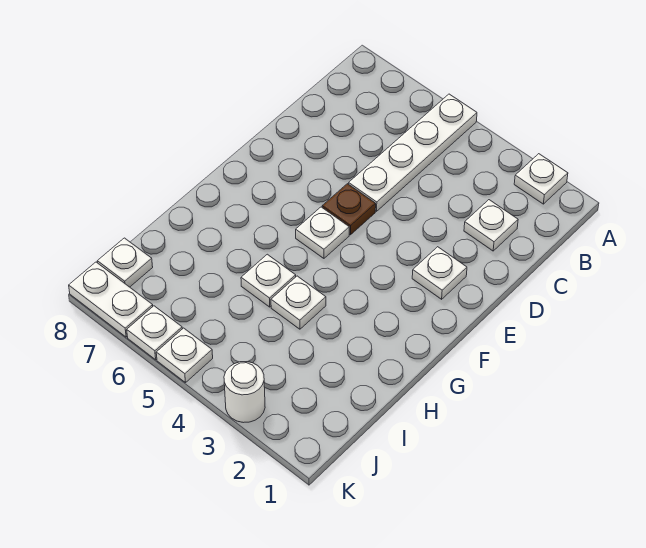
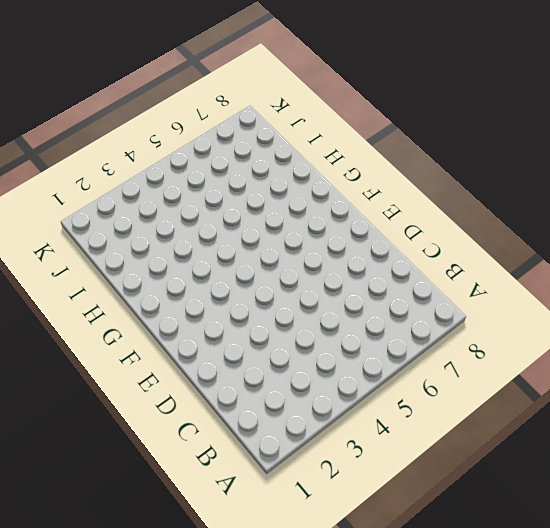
none -> white 1x1 plate [514,154,568,204]
none -> white 1x4 plate [349,94,477,211]
none -> white 1x1 plate [464,200,518,251]

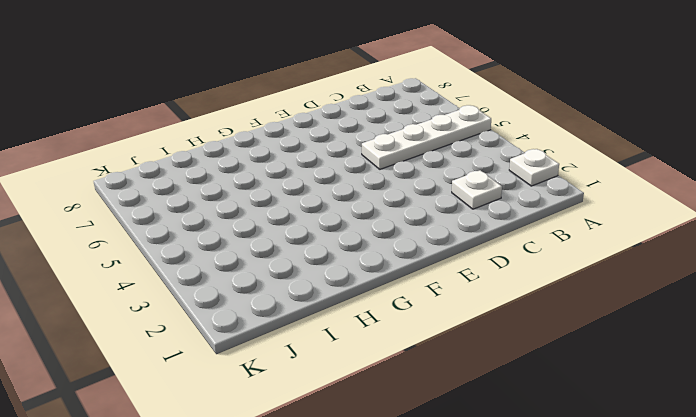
none -> white 1x1 plate [412,247,467,299]
none -> brown 1x1 plate [322,184,376,235]
none -> white 1x1 plate [296,207,349,258]

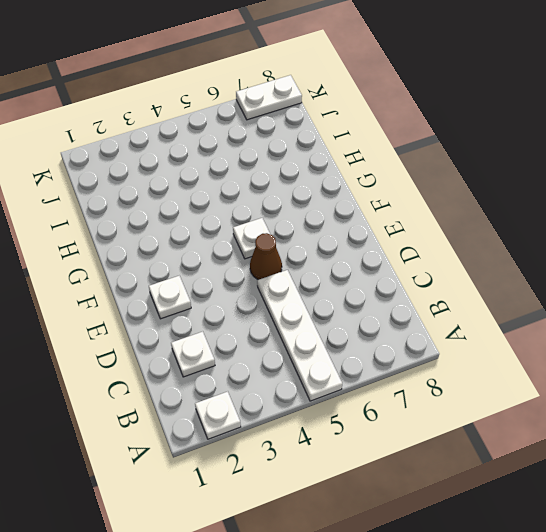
brown 1x1 cone [250,233,282,280] -> brown 1x1 plate [322,184,376,235]
none -> white 1x1 plate [271,276,326,329]
none -> white 1x1 plate [241,254,296,307]
none -> white 1x1 plate [97,238,153,287]

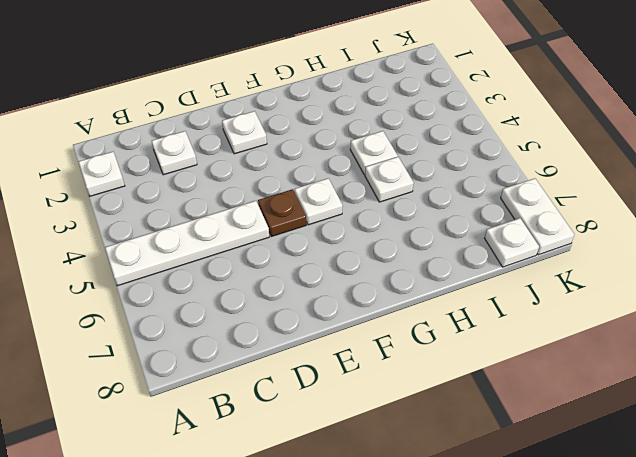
none -> white 1x1 round brick [224,362,265,423]
none -> white 1x1 plate [156,328,213,383]
none -> white 1x1 plate [127,306,182,360]

